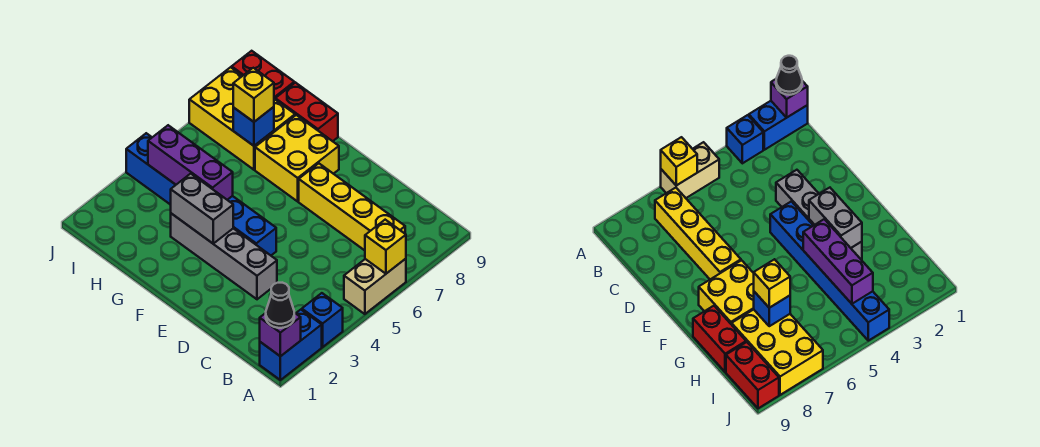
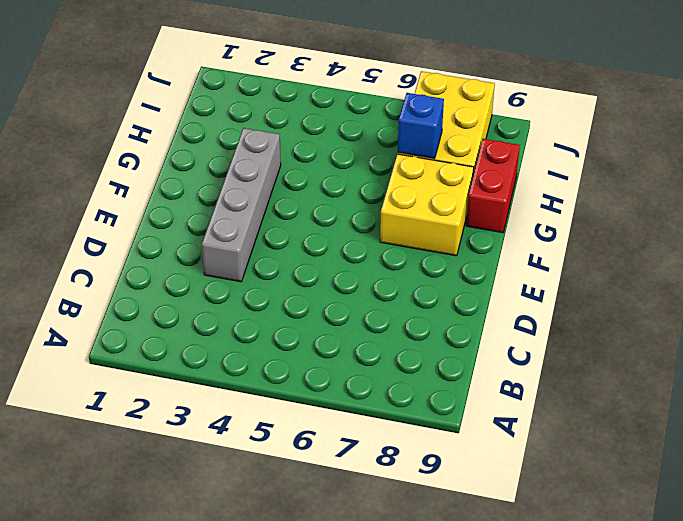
none -> blue 1x2 brick [260,310,322,380]
none -> blue 1x1 brick [302,293,343,347]
none -> tan 1x2 brick [344,259,406,314]

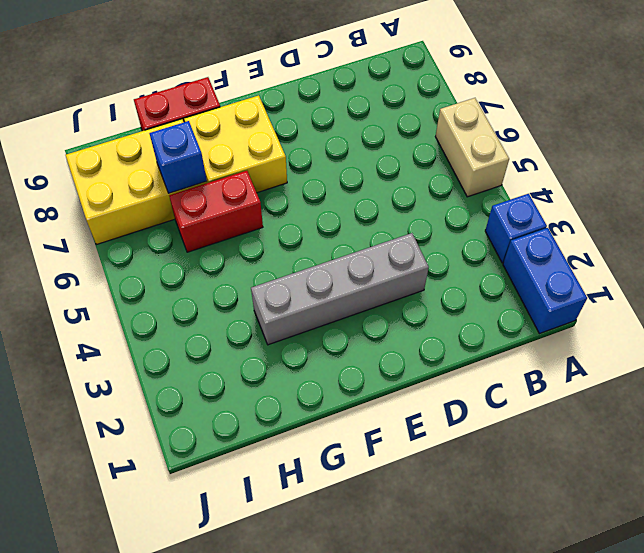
red 1x2 brick [169,171,263,252] -> red 1x2 brick moved to [232,51,294,99]
none -> yellow 1x4 brick [299,163,405,250]
none -> blue 1x6 brick [126,133,276,255]
none -> purple 1x1 brick [260,313,301,356]

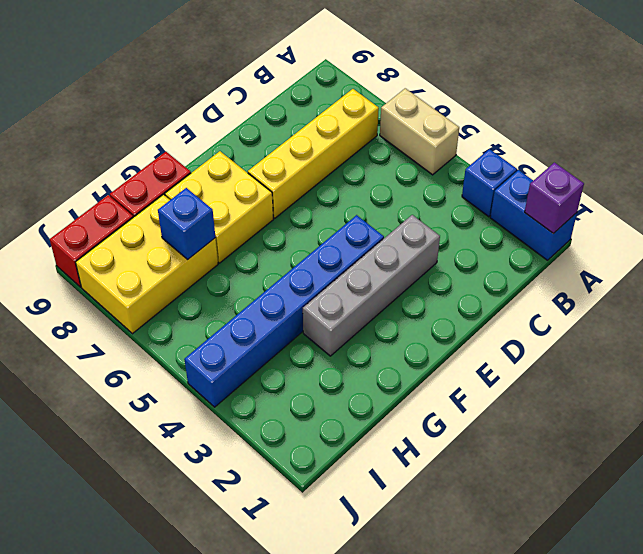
none -> yellow 1x1 brick [365,220,406,274]
none -> grey 1x2 brick [171,174,233,243]
none -> purple 1x3 brick [148,125,233,200]

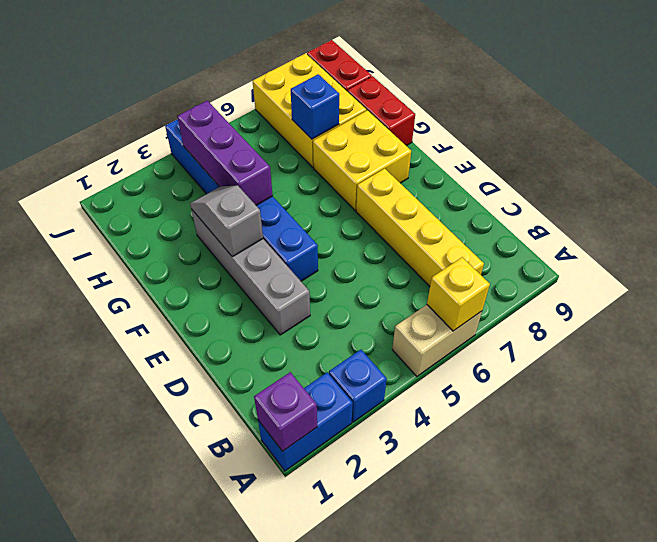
grey 1x2 slope [190,186,263,257] -> grey 1x2 brick [171,174,233,243]
none -> black 1x1 cone [266,283,294,328]
none -> yellow 1x1 brick [233,68,274,122]

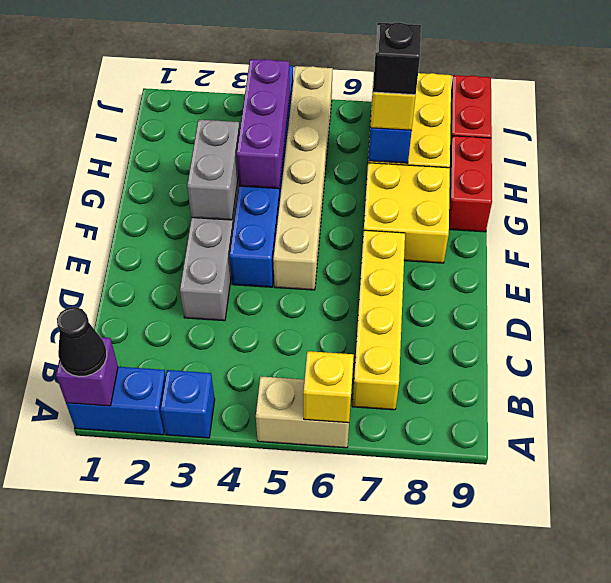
tan 1x6 brick [273,66,333,290] -> none
black 1x1 brick [373,22,421,95] -> none

